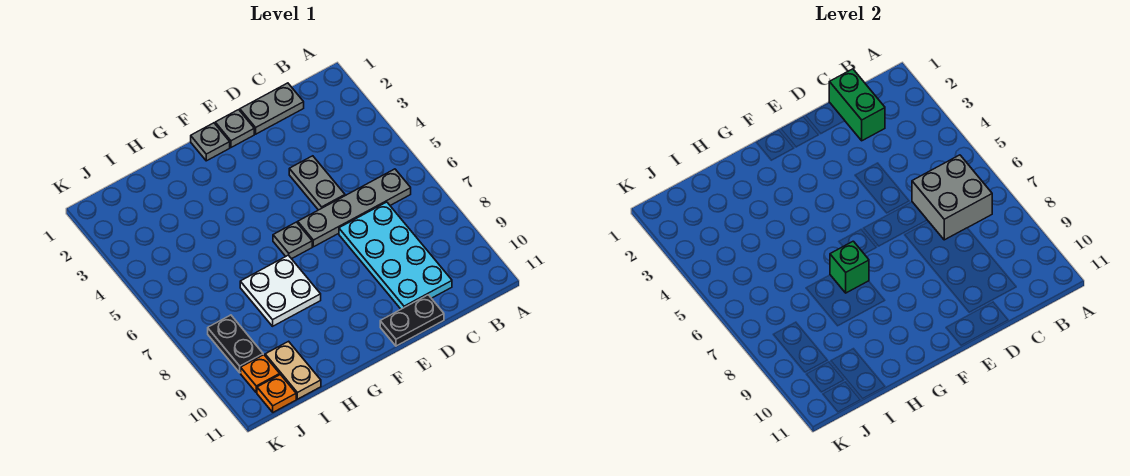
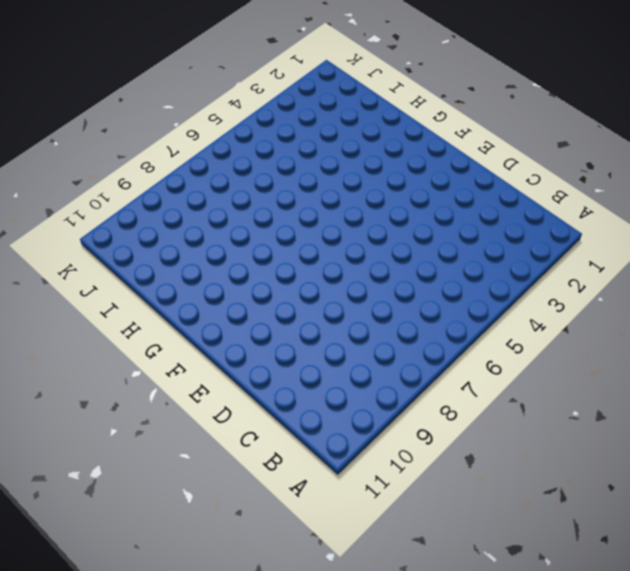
none -> grey 1x4 plate [298,169,411,247]
none -> grey 1x2 plate [240,83,304,134]
none -> cyan 2x4 plate [339,202,452,309]

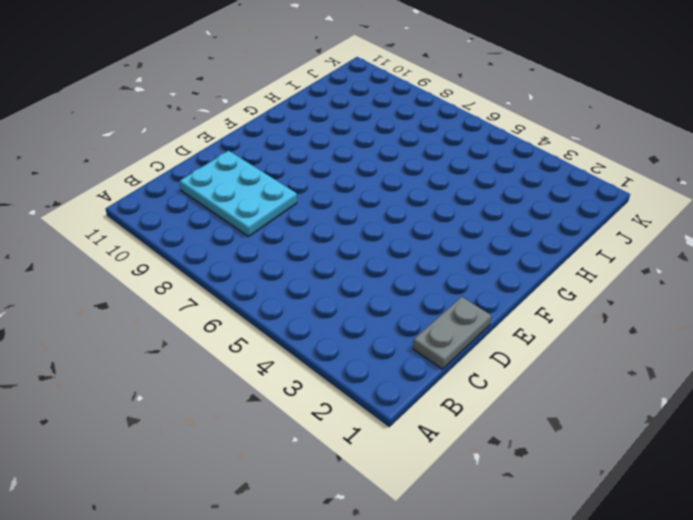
cyan 2x3 plate [180,151,297,236] -> cyan 2x4 plate [339,202,452,309]
none -> grey 1x4 plate [298,169,411,247]
none -> grey 1x2 plate [289,156,345,210]
none -> black 1x2 plate [380,295,444,346]

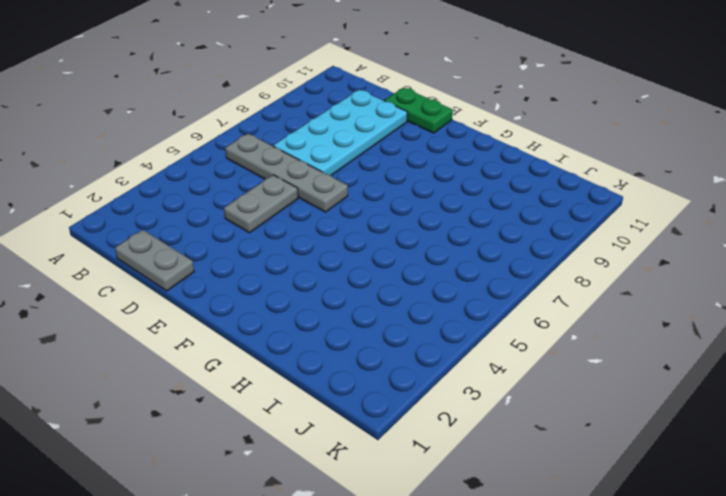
green 1x2 plate [385,88,453,133] -> black 1x2 plate [380,295,444,346]
none -> grey 1x1 plate [215,110,254,147]
none -> grey 1x1 plate [191,123,230,161]
none -> grey 1x1 plate [273,222,312,259]

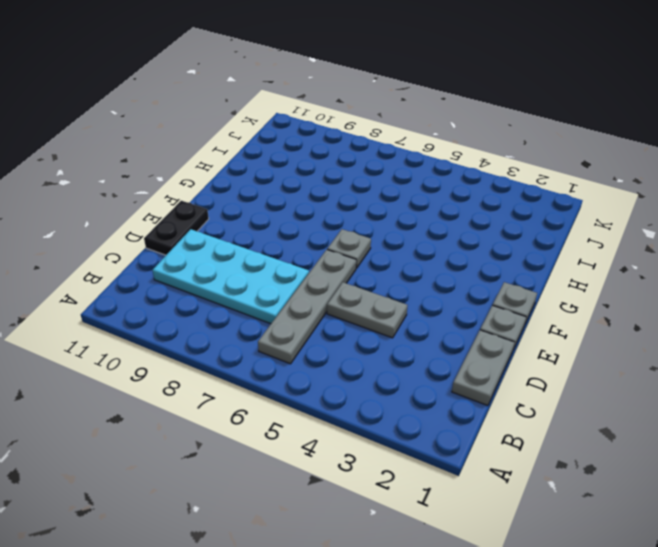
none -> white 2x2 plate [240,255,321,326]
none -> tan 1x2 plate [265,341,321,399]
none -> black 1x2 plate [208,315,263,373]

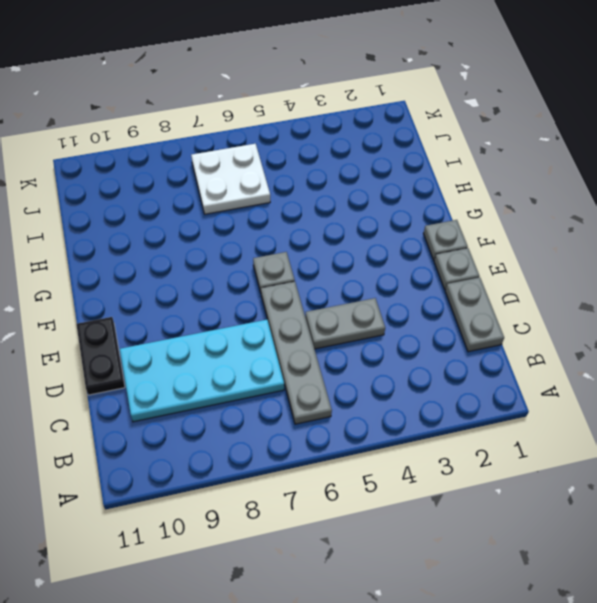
white 2x2 plate [191,144,270,214] -> white 2x2 plate moved to [240,255,321,326]
none -> tan 1x2 plate [265,341,321,399]
none -> black 1x2 plate [208,315,263,373]
none -> orange 1x1 plate [241,355,280,393]

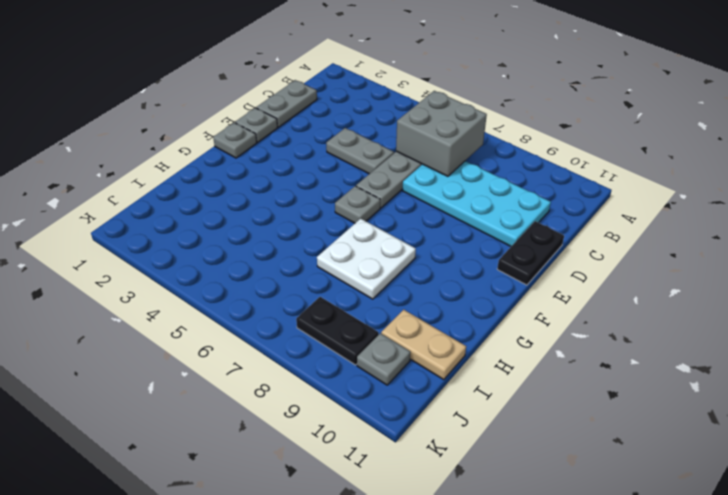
grey 1x1 plate [357,333,411,385] -> orange 1x1 plate [241,355,280,393]
none -> orange 1x1 plate [257,375,296,412]
none -> green 1x2 brick [829,69,885,141]
none -> green 1x1 brick [830,241,869,293]

